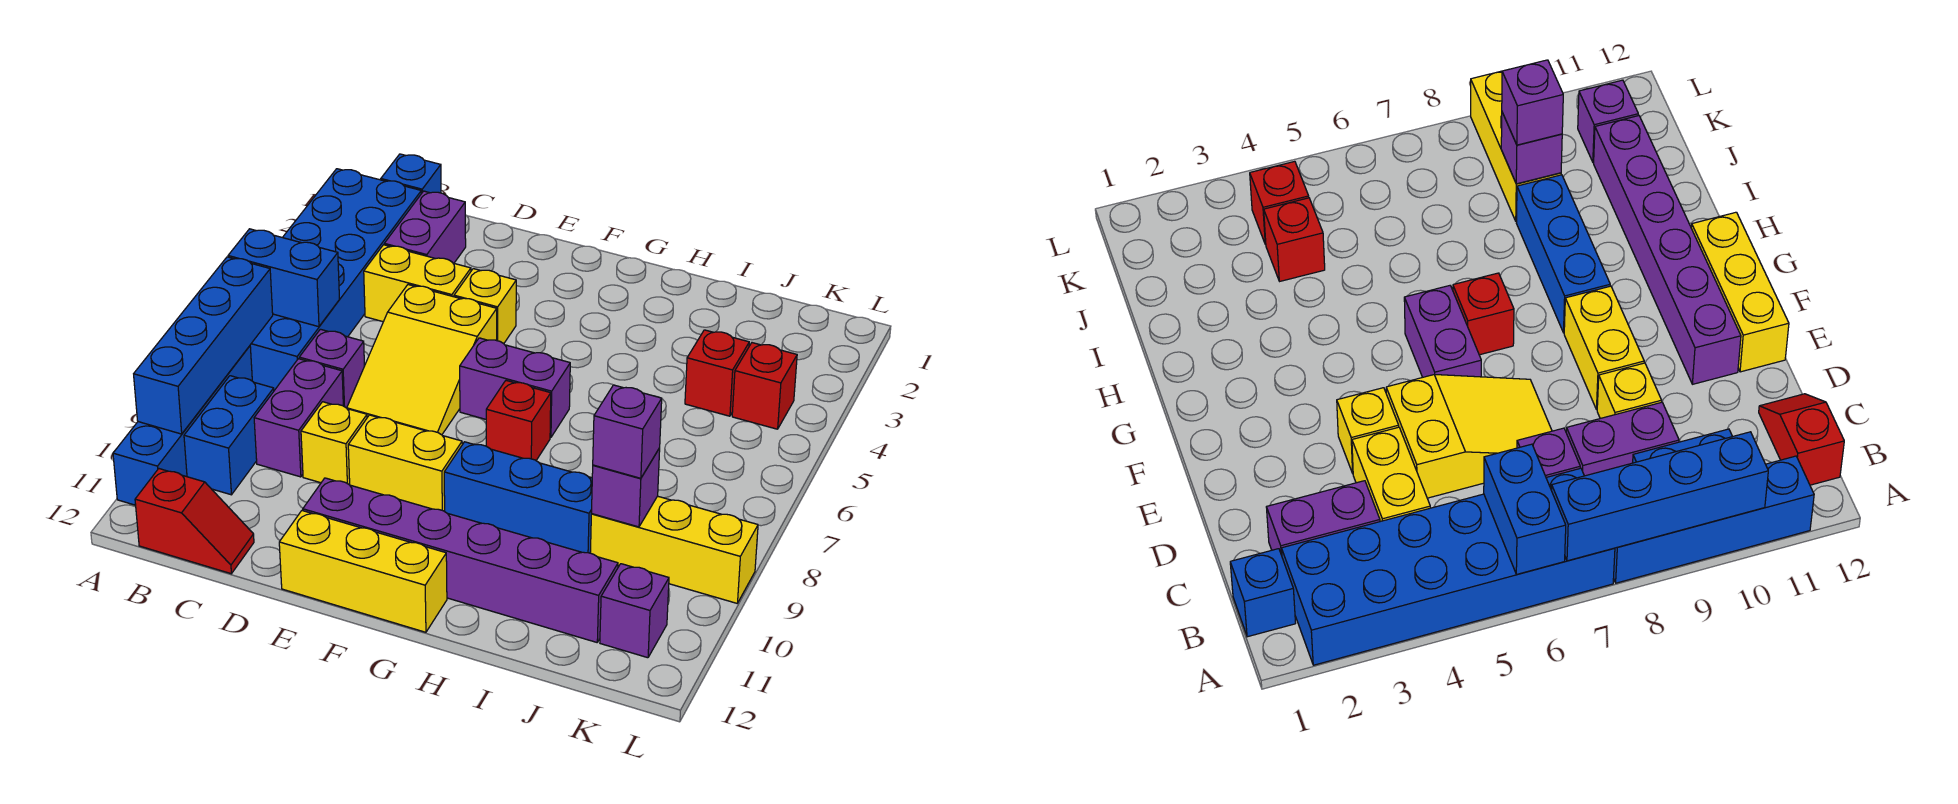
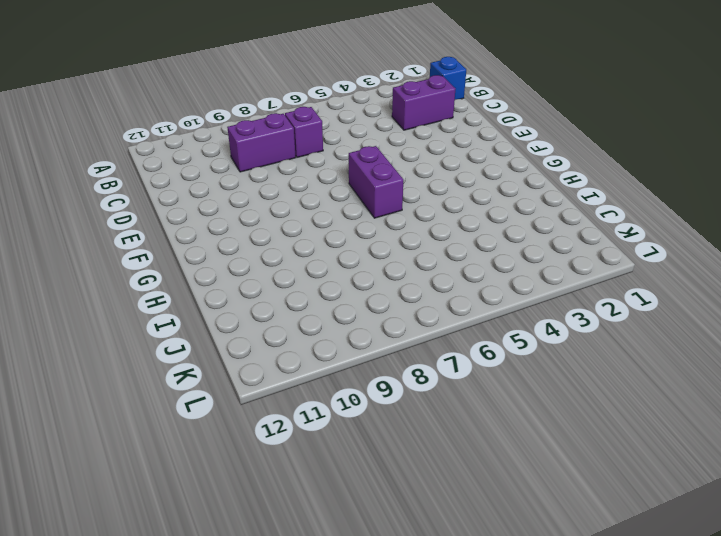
none -> blue 2x6 brick [250,169,421,390]
none -> blue 1x4 brick [113,346,252,505]
none -> blue 1x2 brick [184,376,274,495]

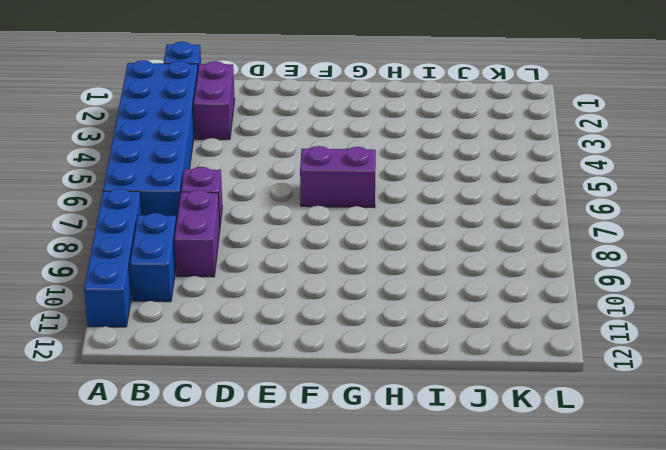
none -> red 1x2 slope [135,469,254,574]
none -> yellow 1x2 brick [364,245,471,322]
none -> yellow 2x3 slope [347,285,497,435]

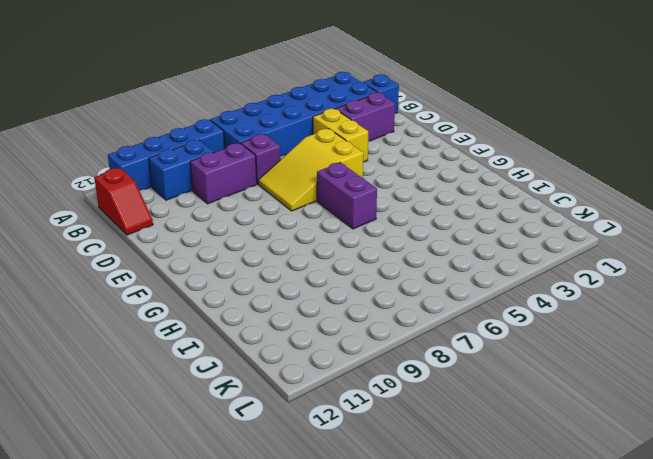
none -> yellow 1x1 brick [301,402,367,485]
none -> yellow 1x1 brick [454,269,516,344]
none -> yellow 1x2 brick [348,415,462,511]

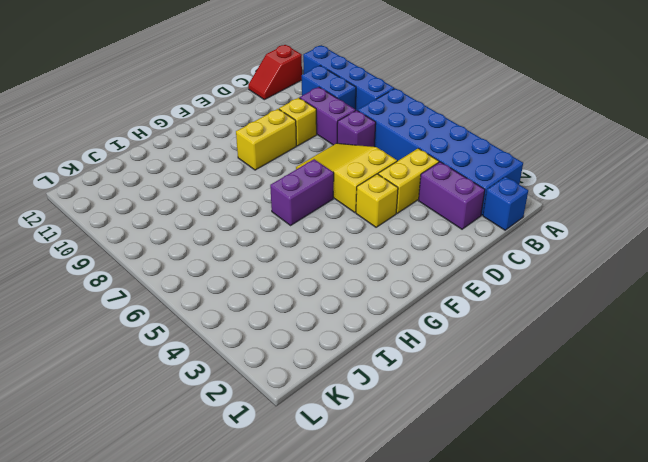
none -> purple 1x6 brick [303,478,618,642]
none -> yellow 1x3 brick [279,511,447,632]
none -> red 1x1 brick [486,381,551,460]

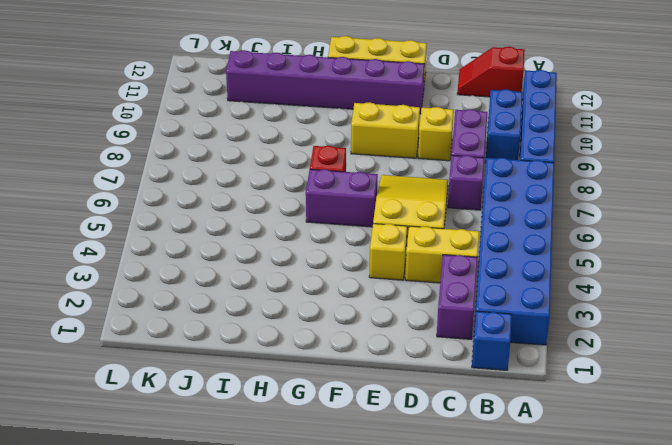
none -> blue 1x3 brick [444,442,592,553]
none -> red 1x1 brick [685,330,749,416]
none -> yellow 1x3 brick [590,496,758,603]

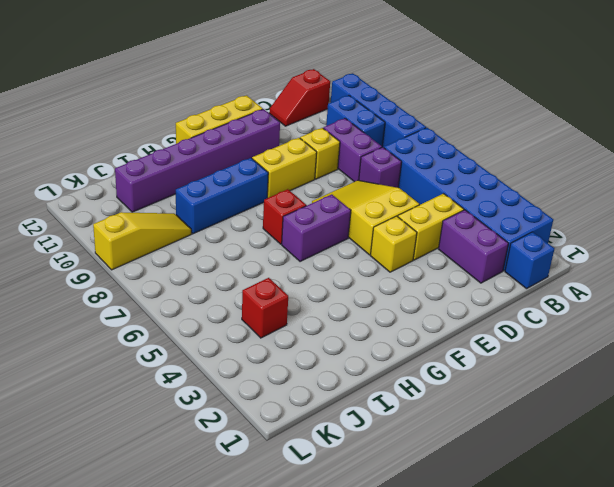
yellow 1x3 slope [93,212,191,270] -> yellow 1x3 brick [590,496,758,603]
none -> red 1x1 brick [732,343,797,429]
none -> purple 1x1 brick [600,564,669,658]
none -> blue 1x2 brick [228,229,339,327]

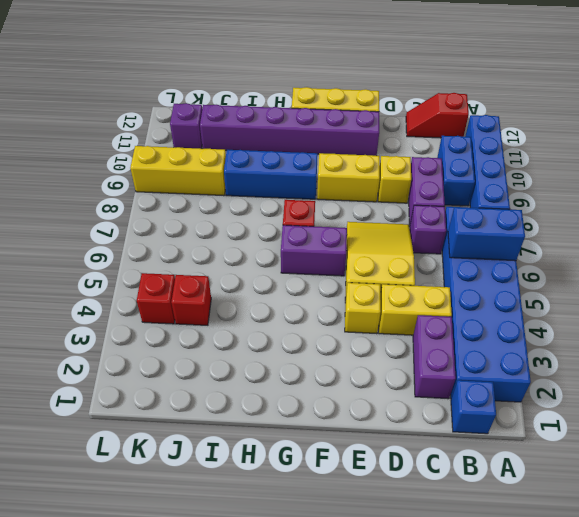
none -> blue 1x4 brick [134,257,273,434]
none -> purple 1x1 brick [591,448,660,527]
none -> purple 1x1 brick [593,385,662,478]

